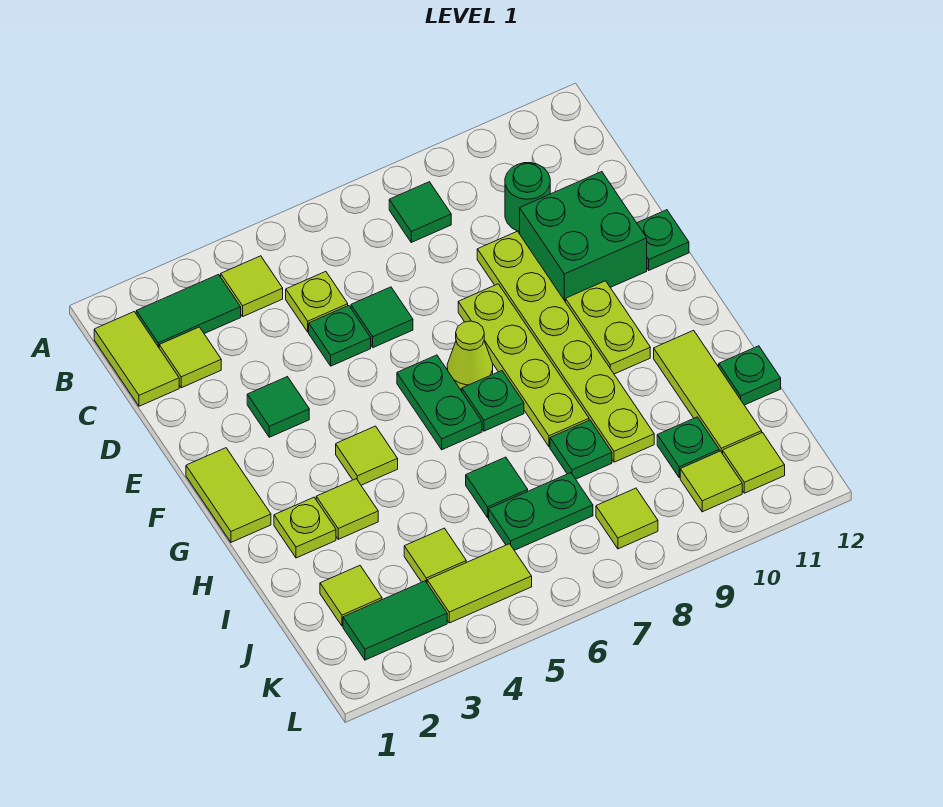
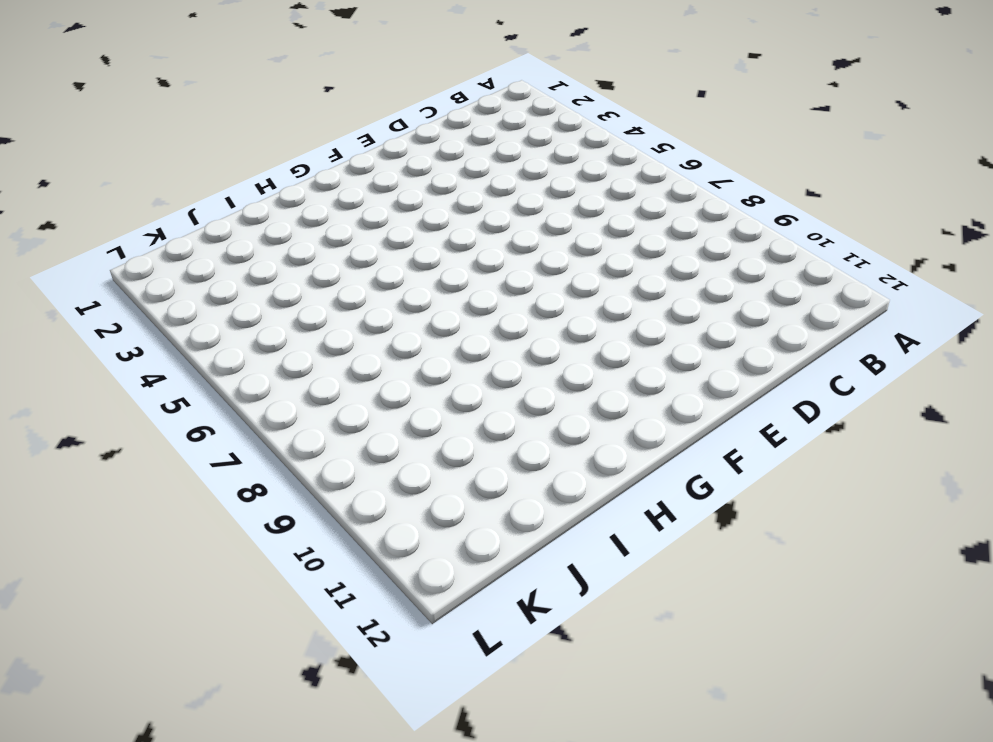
none -> lime 1x2 tile [94,312,179,406]
none -> green 1x2 tile [136,275,241,347]
none -> lime 1x1 tile [221,256,283,316]
none -> green 1x1 tile [389,182,451,242]

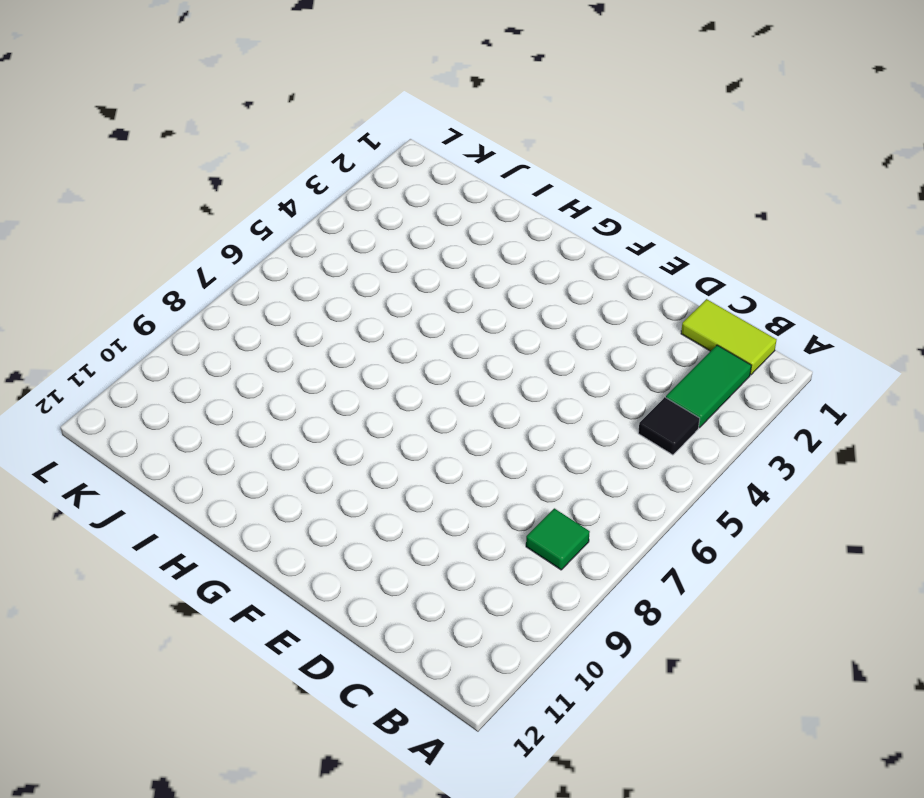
black 1x1 tile [638,397,700,455] -> lime 1x1 tile [221,256,283,316]
none -> lime 1x1 tile [159,327,221,388]
none -> lime 1x1 plate [286,271,348,332]
none -> green 1x1 round brick [505,163,550,232]
none -> green 1x1 plate [309,306,371,366]

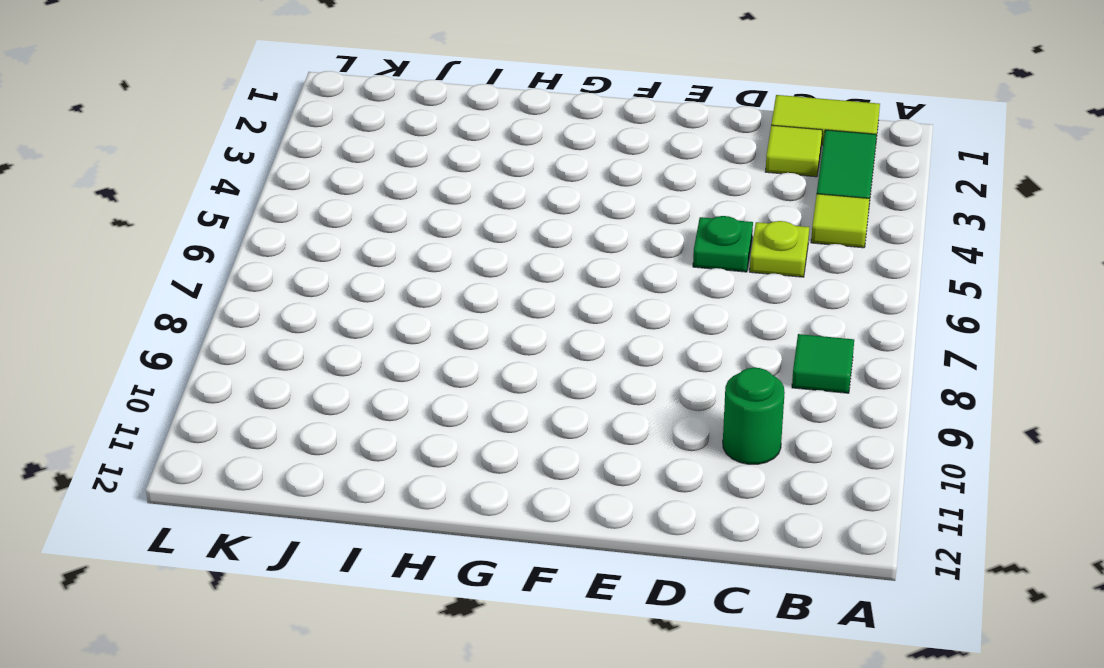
none -> green 1x1 tile [351,287,413,348]
none -> lime 1x6 plate [477,231,654,462]
none -> green 2x2 brick [520,172,647,302]
none -> green 1x1 tile [247,377,309,437]

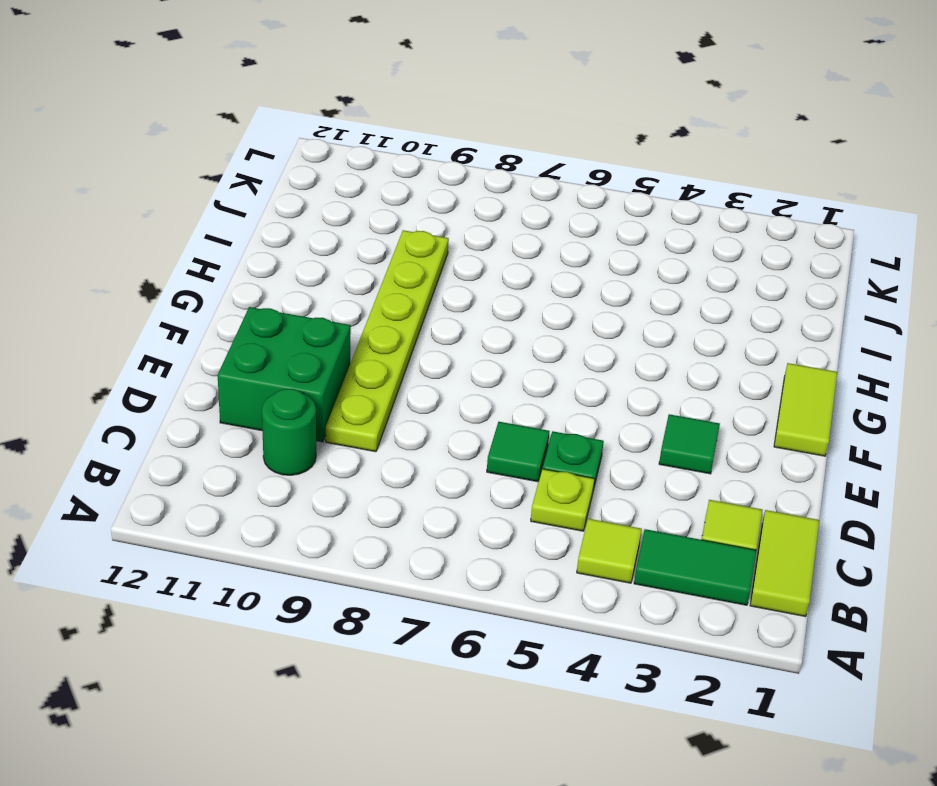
none -> green 1x1 tile [389,182,451,242]
none -> lime 1x4 plate [458,284,589,447]
none -> green 1x1 plate [637,210,689,270]
none -> green 1x2 plate [397,355,482,450]

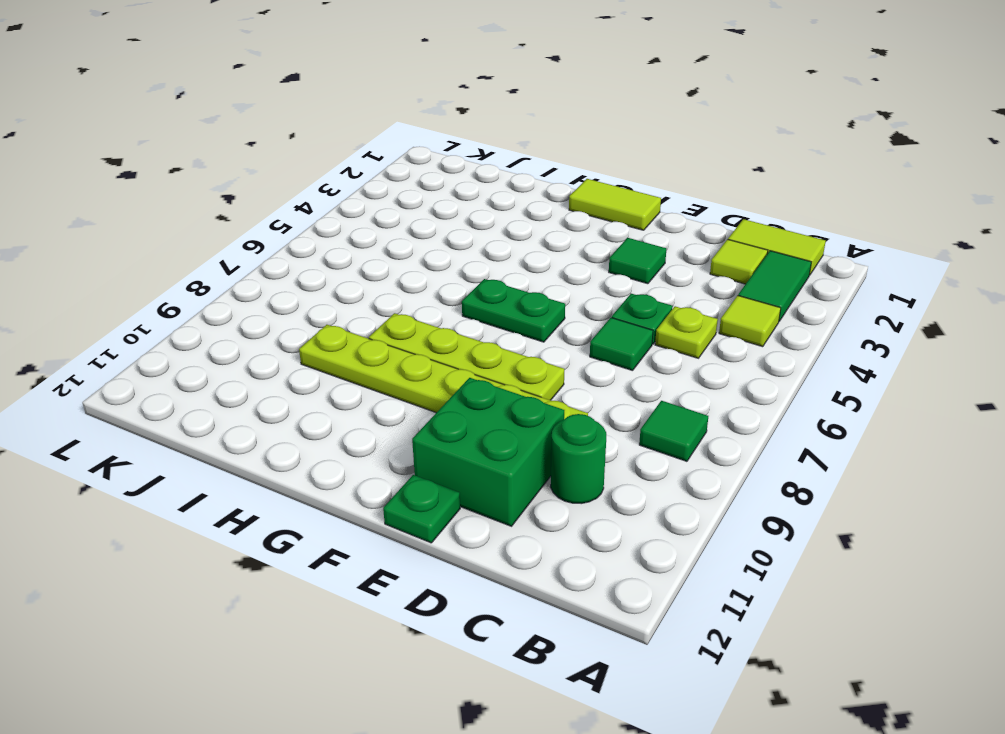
none -> lime 1x1 cone [447,321,493,389]
none -> lime 1x2 plate [566,281,650,374]
none -> lime 1x1 tile [336,426,398,485]
none -> green 1x1 plate [462,371,524,431]

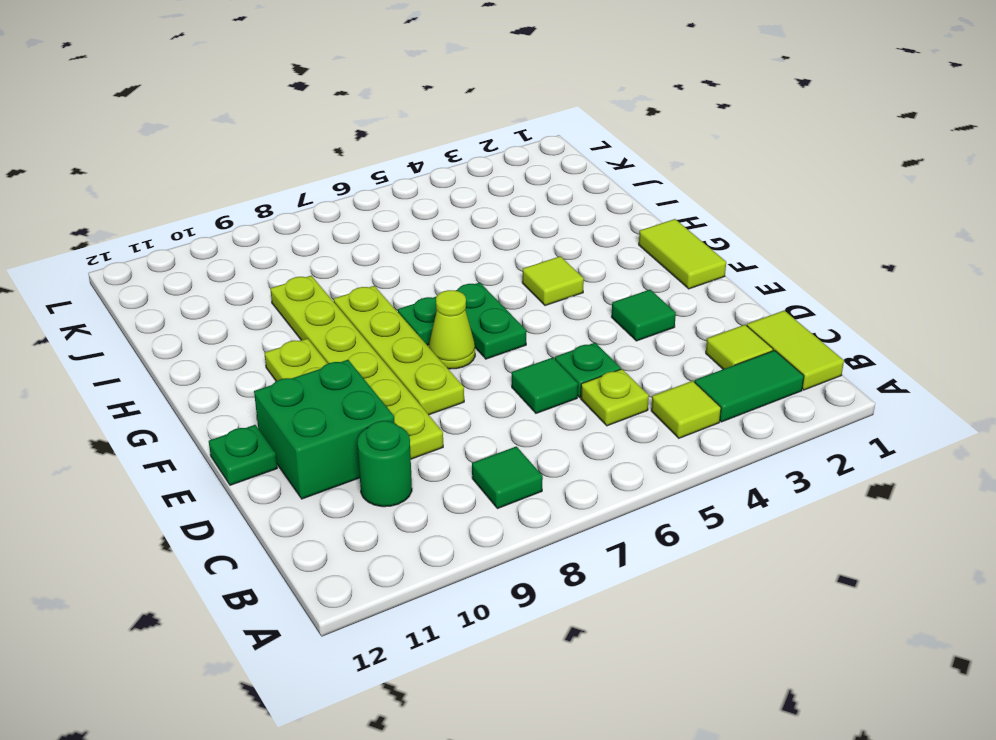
none -> lime 1x1 plate [274,497,336,558]
none -> lime 1x1 tile [316,479,378,539]
none -> lime 1x3 tile [654,330,762,454]
none -> green 1x1 tile [466,457,528,518]

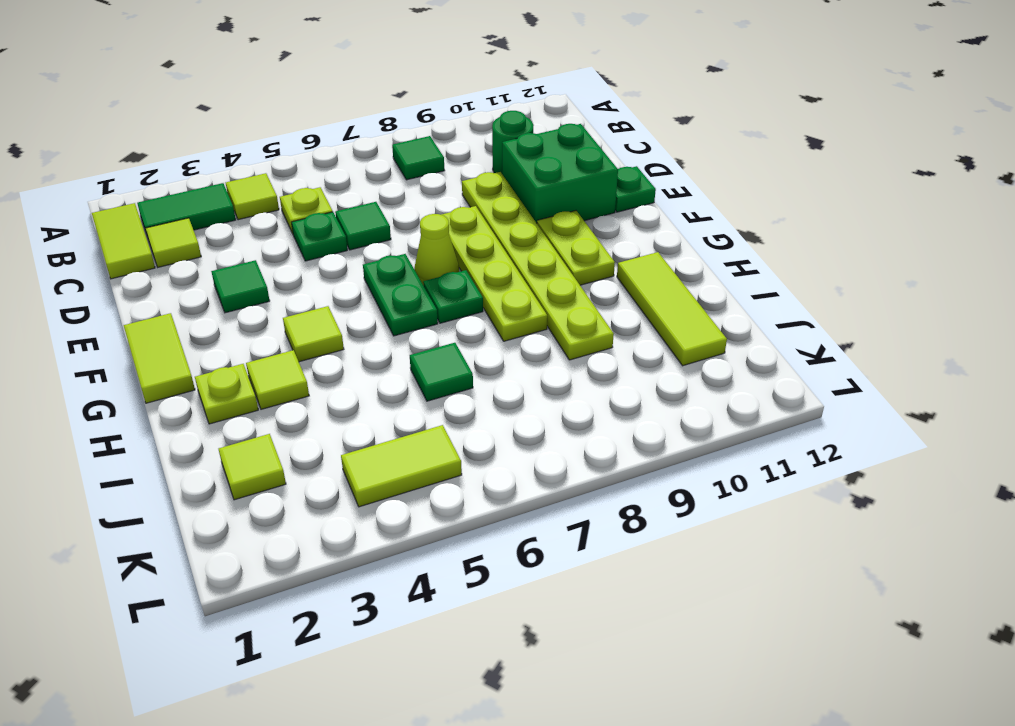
none -> green 1x1 plate [550,420,612,479]
none -> green 1x1 plate [719,346,781,405]
none -> lime 1x1 tile [404,528,466,582]
none -> green 1x2 plate [489,473,593,550]

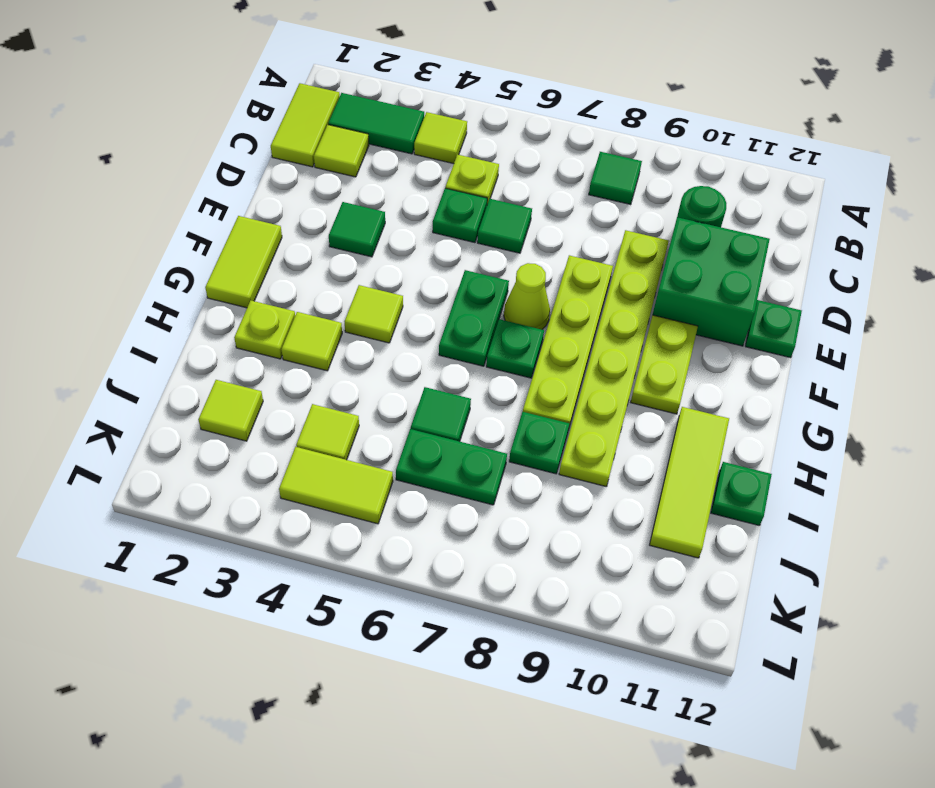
none -> green 1x1 plate [657,417,719,478]
none -> green 1x2 tile [343,581,447,660]
none -> lime 1x1 tile [596,488,658,549]
none -> lime 1x1 tile [680,451,742,512]

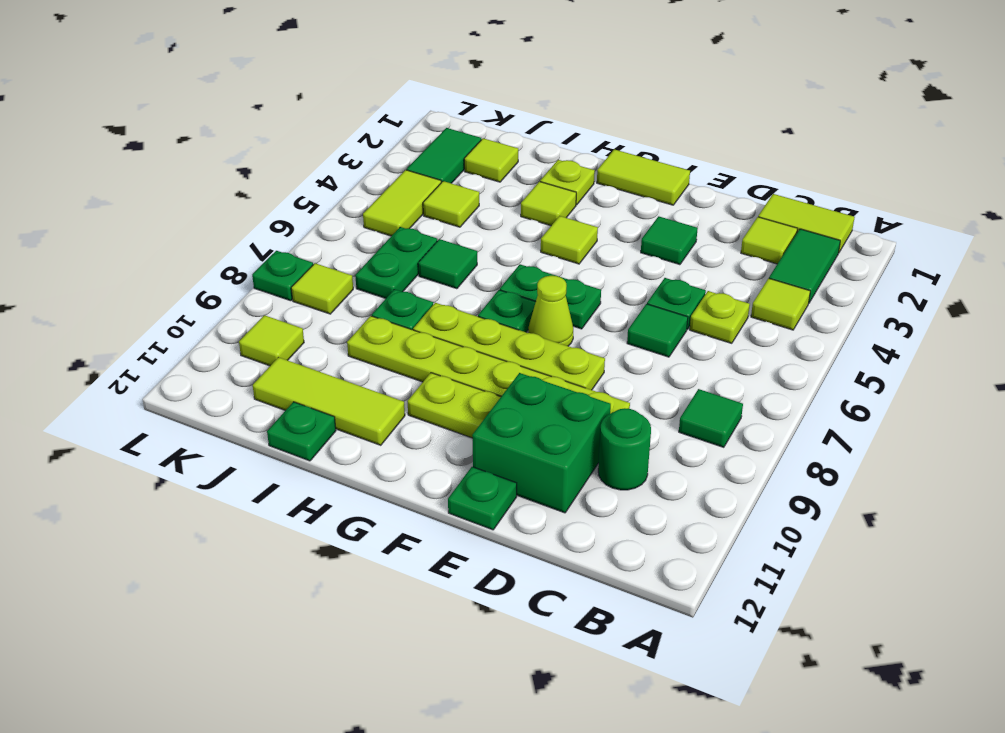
green 1x1 plate [252,251,313,301] -> green 1x1 plate moved to [657,417,719,478]
none -> lime 1x1 tile [723,433,785,493]

